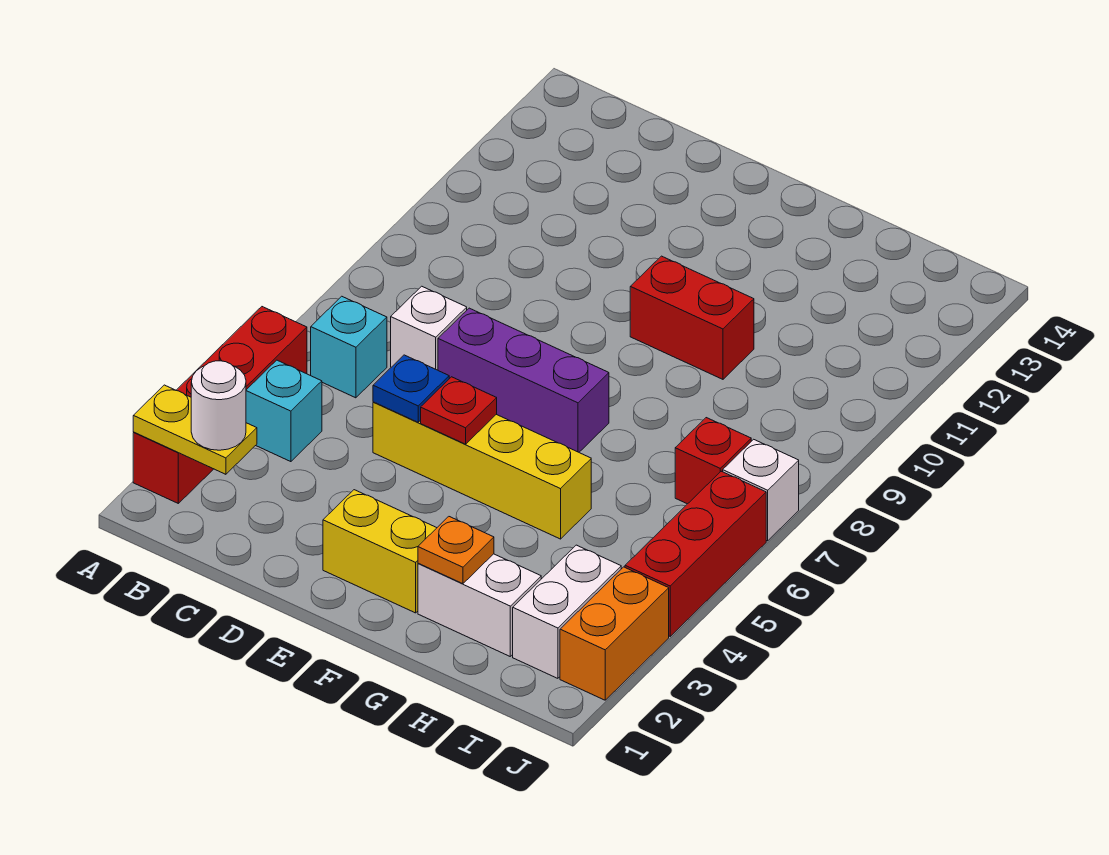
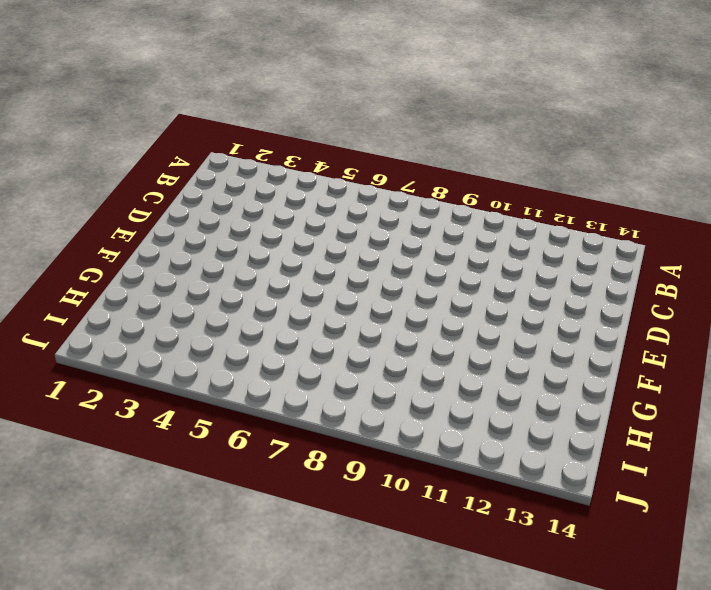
none -> red 1x4 brick [133,307,307,503]
none -> cyan 1x1 brick [246,360,322,462]
none -> cyan 1x1 brick [311,296,387,398]

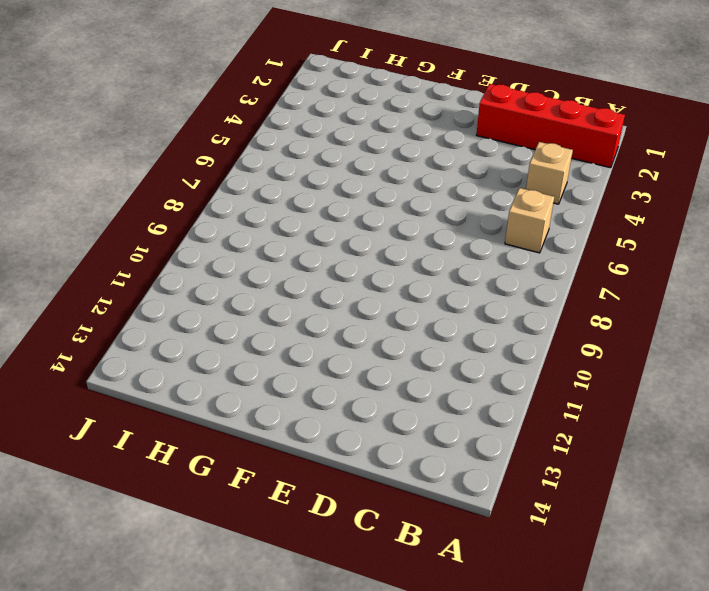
red 1x4 brick [477,84,625,168] -> red 1x4 brick turned to [133,307,307,503]
tan 1x1 brick [526,142,573,204] -> cyan 1x1 brick [246,360,322,462]
tan 1x1 brick [505,188,554,253] -> cyan 1x1 brick [311,296,387,398]
none -> white 1x1 brick [391,286,467,370]
none -> yellow 1x4 brick [373,402,591,539]
none -> purple 1x3 brick [438,308,609,452]

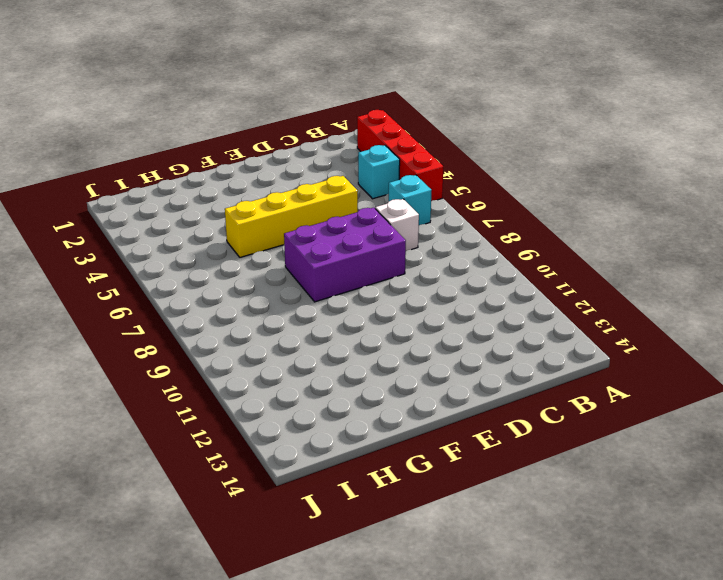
purple 2x3 brick [284,208,406,302] -> purple 1x3 brick [438,308,609,452]
none -> yellow 1x2 brick [323,490,436,613]
none -> red 1x2 brick [630,256,754,379]
none -> white 1x2 brick [418,554,541,656]

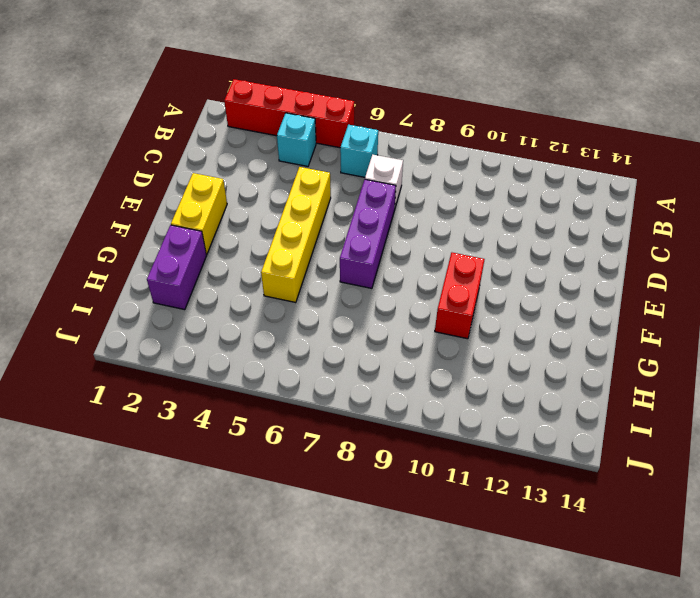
purple 1x2 brick [147,225,206,310] -> white 1x2 brick [418,554,541,656]
none -> white 1x2 brick [513,545,621,678]
none -> red 1x1 brick [675,418,751,504]
none -> orange 1x2 brick [560,567,669,700]

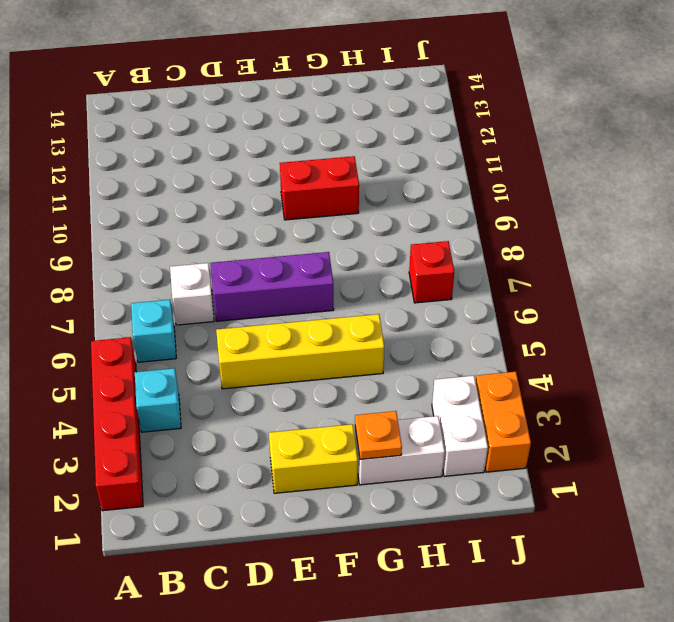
none -> red 1x3 brick [625,471,766,636]
none -> white 1x1 brick [723,439,799,541]
none -> yellow 1x2 plate [133,385,257,474]

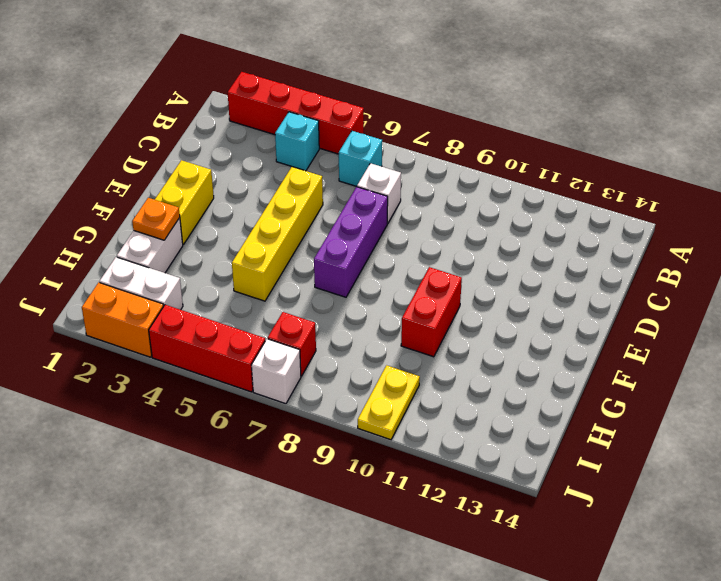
yellow 1x2 plate [358,365,420,440] -> yellow 1x2 plate moved to [133,385,257,474]
none -> blue 1x1 plate [373,355,449,422]
none -> red 1x1 plate [421,377,497,444]
none -> white 1x1 round brick [191,361,246,450]

